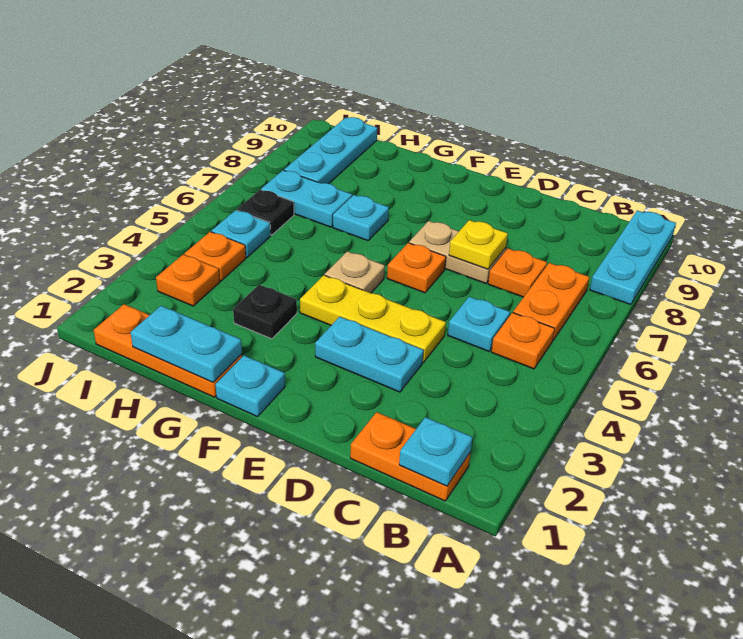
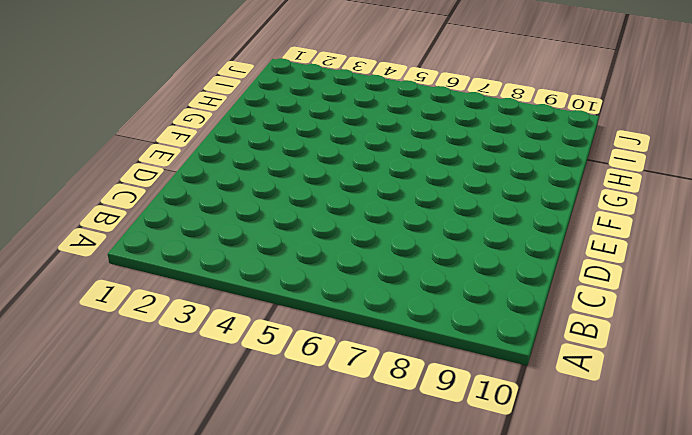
none -> cyan 1x3 plate [590,211,676,305]
none -> orange 1x2 plate [350,412,471,501]
none -> orange 1x1 plate [491,313,555,369]

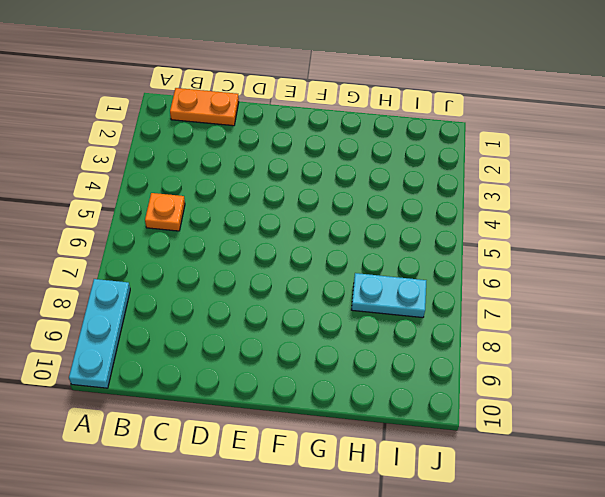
none -> orange 1x2 plate [513,263,589,341]
none -> cyan 1x1 plate [448,297,510,351]
none -> orange 1x1 plate [488,249,547,297]

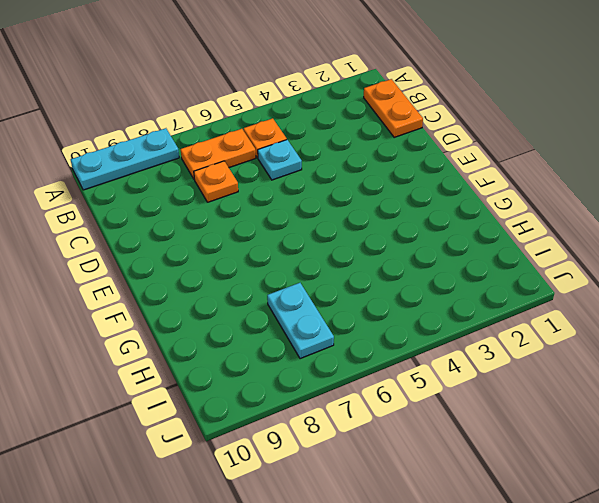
none -> cyan 1x2 plate [315,317,424,392]
none -> yellow 1x3 plate [300,275,446,362]
none -> tan 1x2 plate [409,221,506,283]

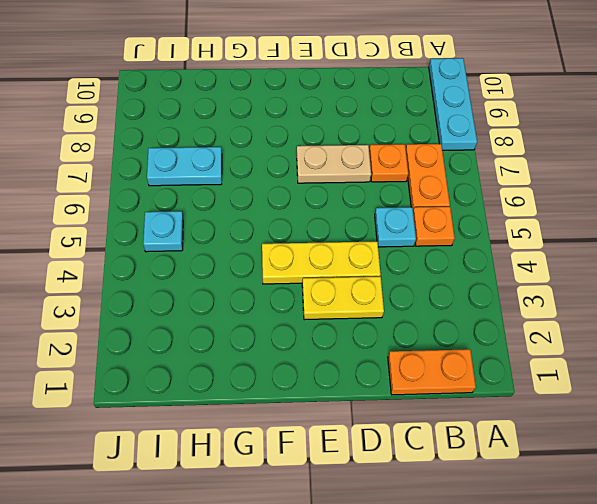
yellow 1x2 plate [302,277,384,320] -> cyan 1x2 plate [315,317,424,392]
none -> orange 1x1 plate [387,243,446,293]
none -> cyan 1x1 plate [215,356,285,417]
none -> tan 1x1 plate [325,251,385,293]

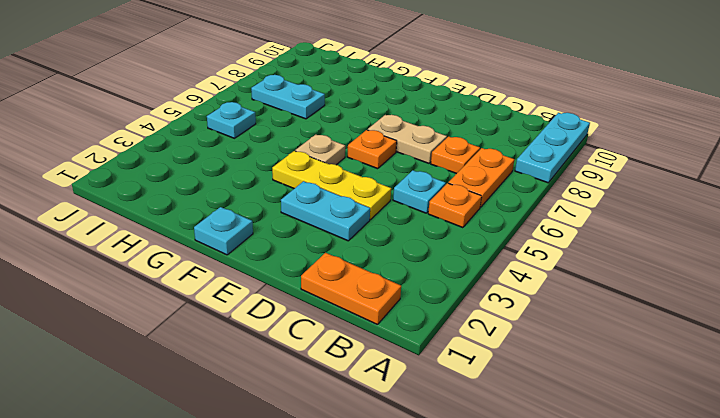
none -> orange 1x3 plate [94,304,242,397]
none -> black 1x1 plate [233,285,297,339]
none -> cyan 1x1 plate [333,195,389,241]

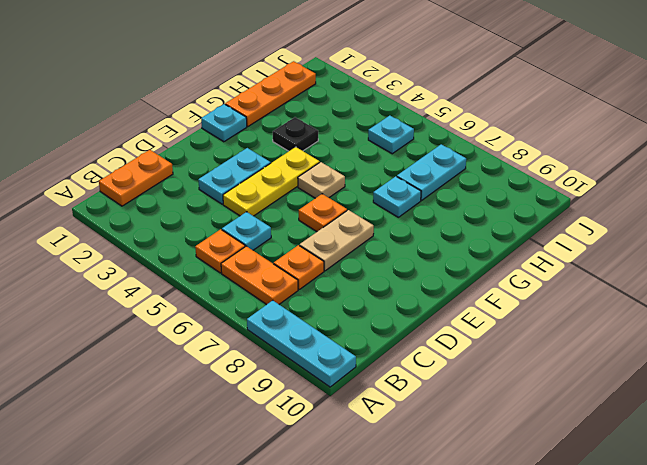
none -> orange 1x1 plate [156,255,220,306]
none -> orange 1x1 plate [184,232,246,281]
none -> black 1x1 plate [237,190,294,235]

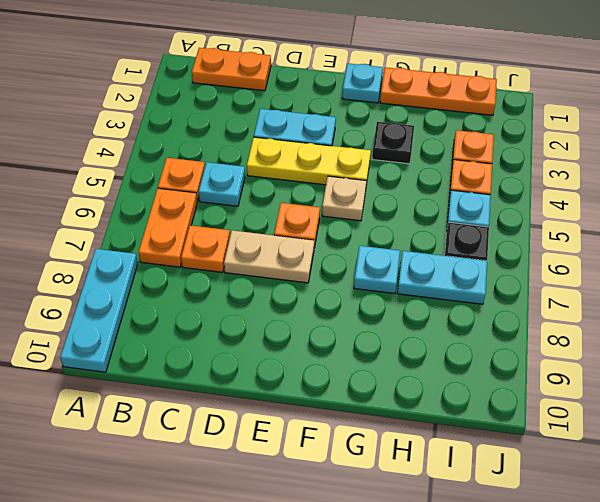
none -> cyan 1x3 plate [284,117,377,184]
none -> cyan 1x1 plate [399,417,473,486]
none -> yellow 1x1 plate [449,220,508,269]

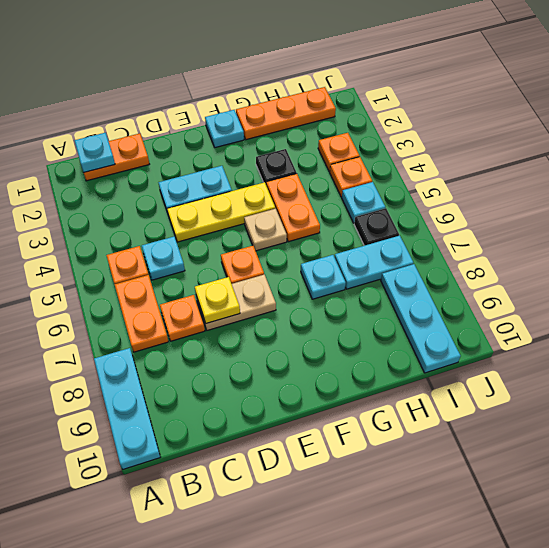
orange 1x2 plate [266,174,320,242] -> none
none -> cyan 1x2 plate [131,306,242,382]

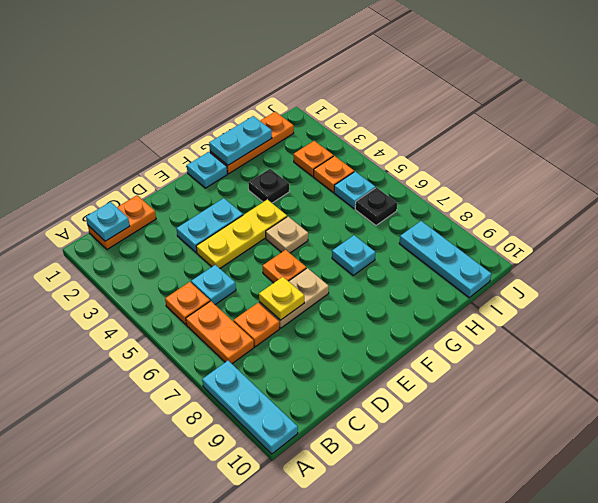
none -> cyan 1x2 plate [261,170,352,227]

